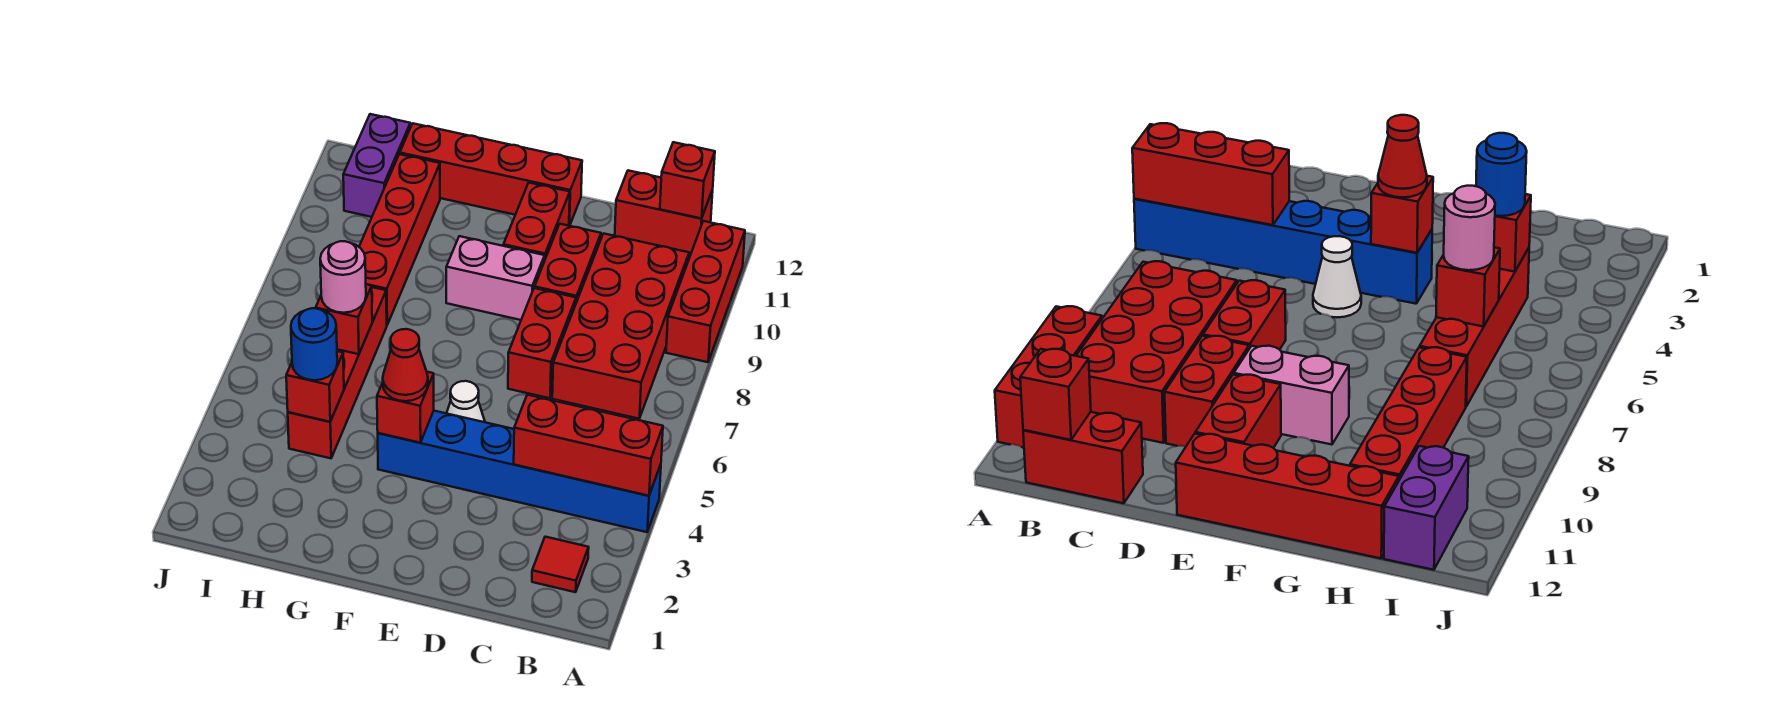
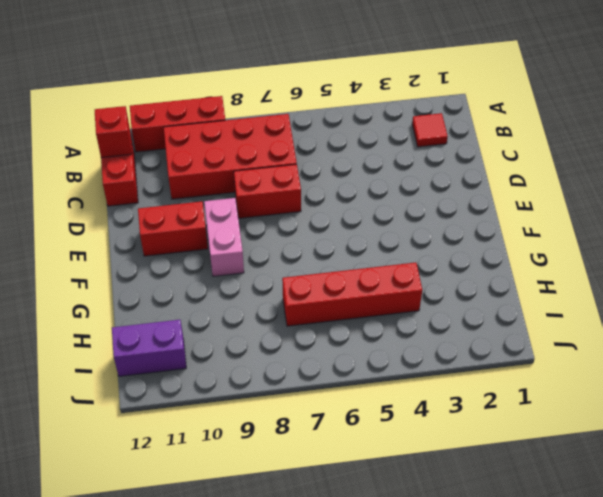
none -> blue 1x6 brick [378,411,661,532]
none -> red 1x2 brick [535,224,601,302]
none -> white 1x1 cone [447,381,485,422]

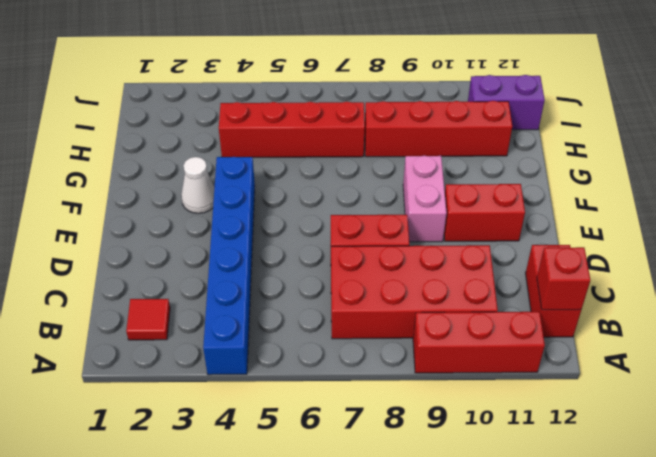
white 1x1 cone [181,157,215,213] -> white 1x1 cone moved to [447,381,485,422]
none -> red 1x2 brick [535,224,601,302]
none -> red 1x4 brick [400,123,582,226]
none -> red 1x3 brick [514,395,663,496]

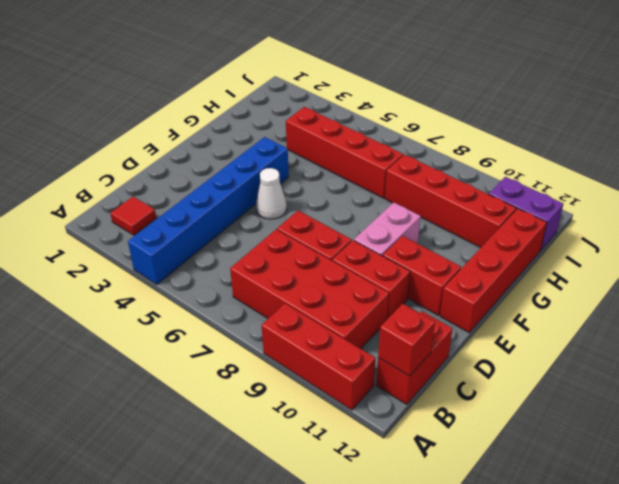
none -> red 1x3 brick [514,395,663,496]
none -> red 1x1 brick [377,372,434,443]
none -> red 1x1 brick [286,351,344,422]

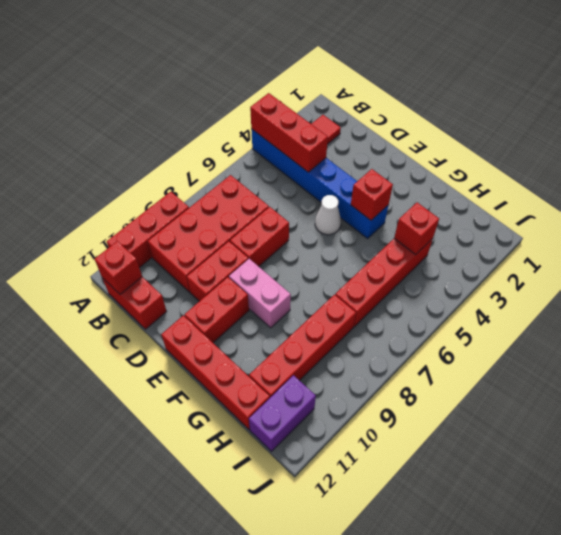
none -> red 1x1 brick [316,284,372,354]
none -> red 1x1 cone [383,329,428,401]
none -> blue 1x1 round brick [291,308,337,380]

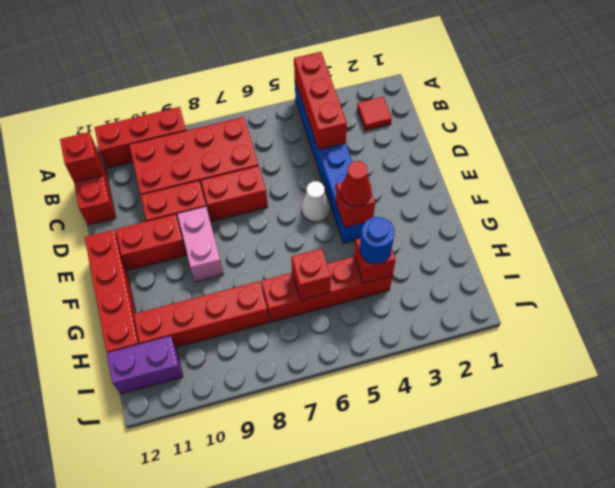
none -> pink 1x1 round brick [320,241,366,313]

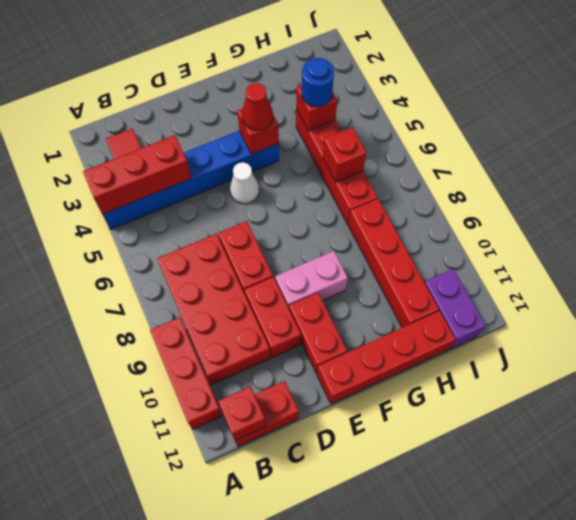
none -> pink 1x1 round brick [320,241,366,313]

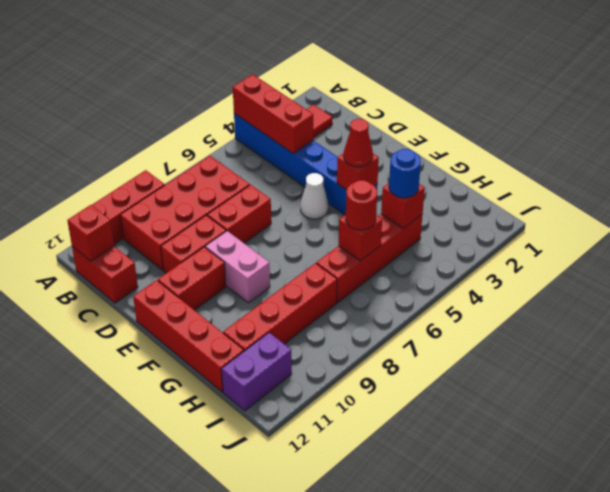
red 1x1 round brick [346,180,377,230] -> pink 1x1 round brick [320,241,366,313]

